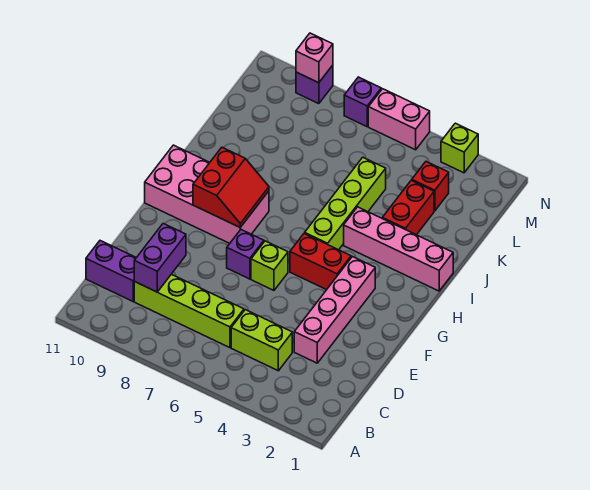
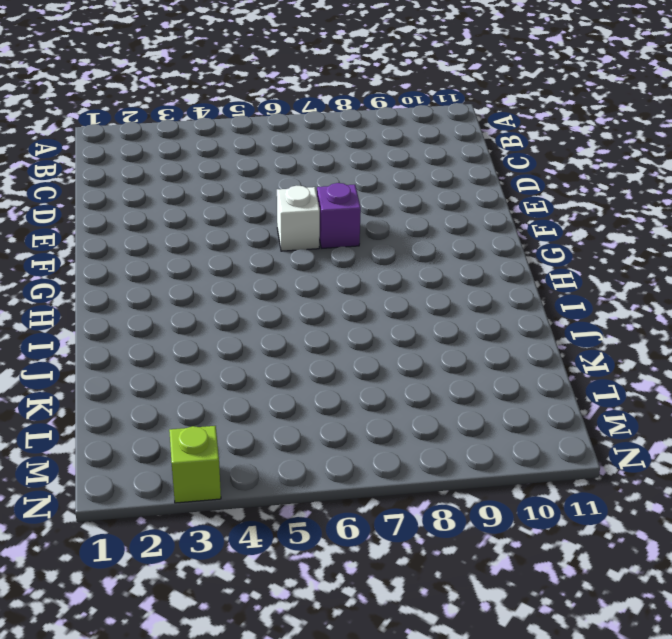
white 1x1 brick [277,186,320,251] -> lime 1x1 brick [251,241,288,290]
none -> lime 1x2 brick [231,310,292,371]
none -> lime 1x4 brick [134,274,244,348]
none -> purple 1x2 brick [86,241,136,301]

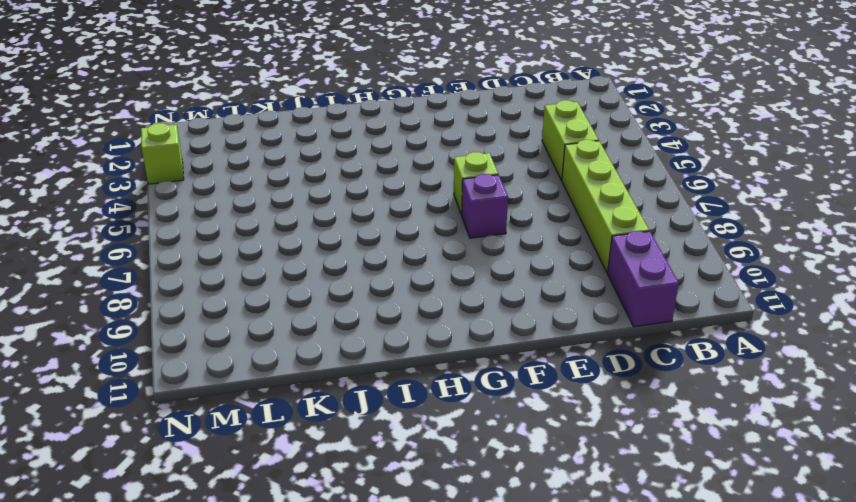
none -> pink 1x4 brick [294,257,375,363]
none -> red 1x2 brick [290,233,351,290]
none -> pink 2x4 brick [145,145,269,243]

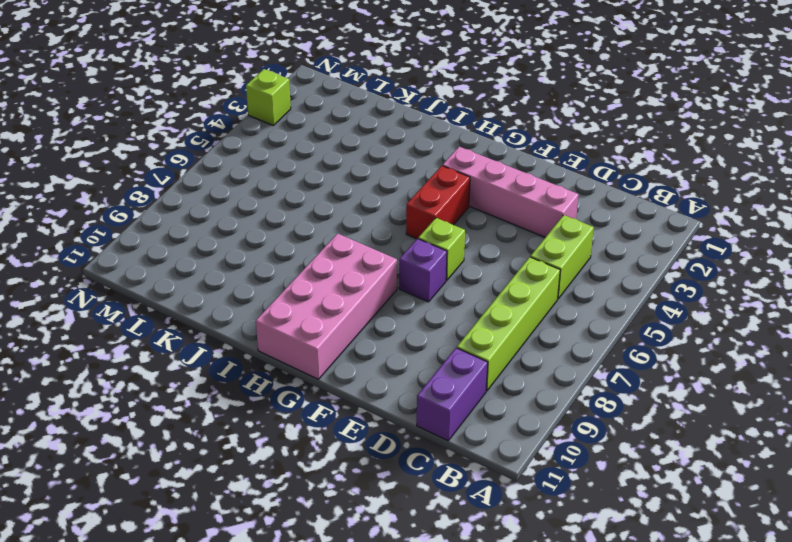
none -> lime 1x4 brick [305,157,386,250]
none -> pink 1x4 brick [344,207,453,291]
none -> red 1x2 brick [382,180,434,235]

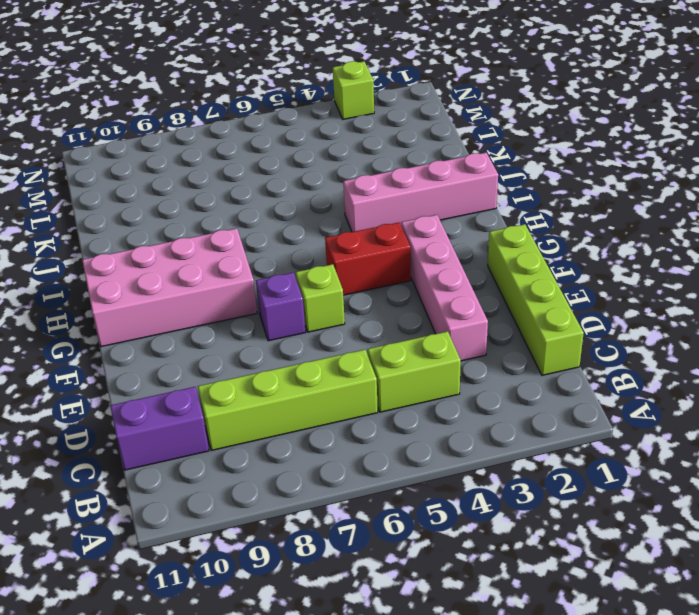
lime 1x4 brick [488,224,584,375] -> lime 1x4 brick moved to [305,157,386,250]
none -> red 1x2 brick [382,180,434,235]
none -> red 1x1 brick [412,162,449,211]
none -> pink 1x2 brick [368,89,430,150]

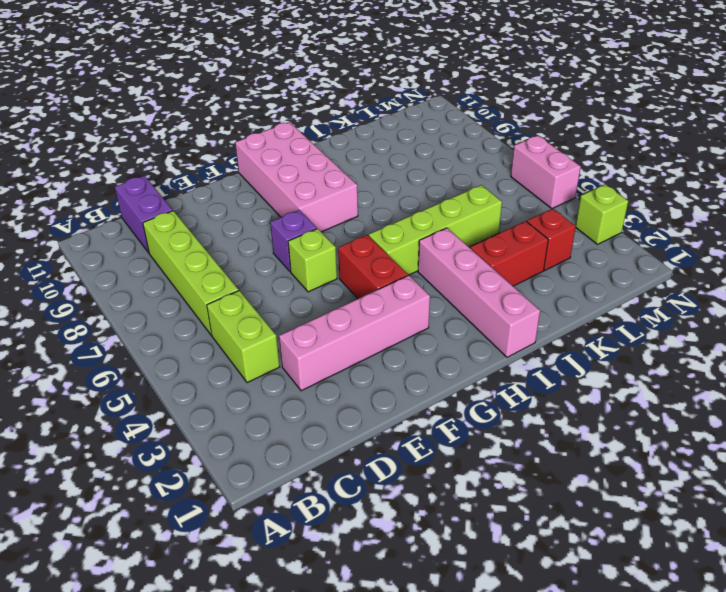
none -> purple 1x1 brick [344,77,381,127]
none -> purple 1x1 brick [296,65,333,104]
none -> purple 1x2 brick [134,224,186,292]

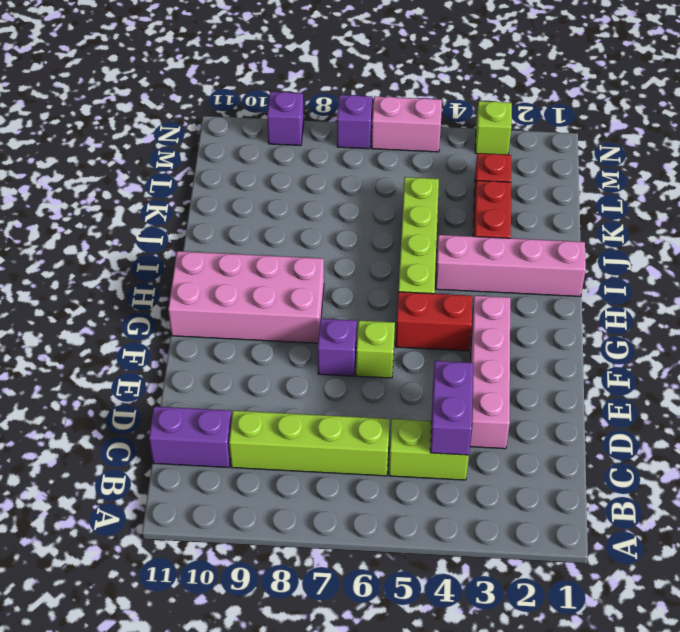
purple 1x2 brick [430,361,473,455] -> purple 1x2 brick moved to [134,224,186,292]
none -> red 2x2 slope [193,148,269,227]
none -> pink 1x1 brick [296,33,333,83]

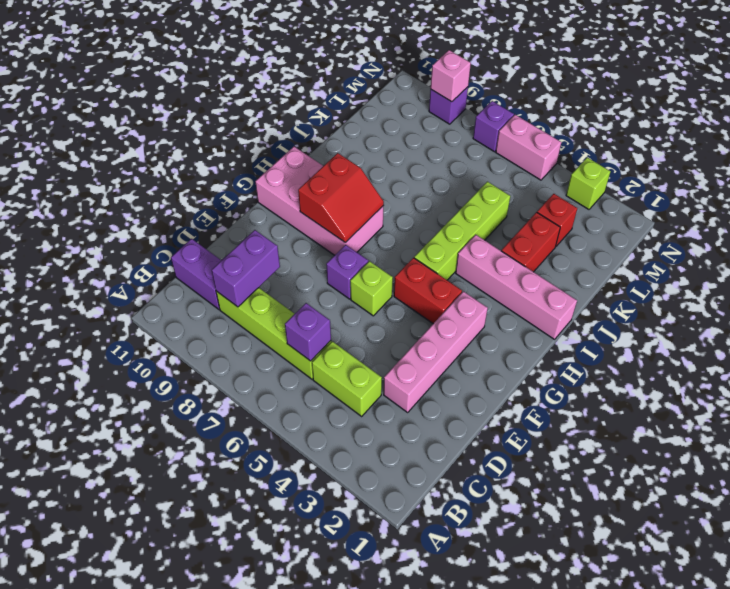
purple 1x1 brick [285,303,331,361] -> none

